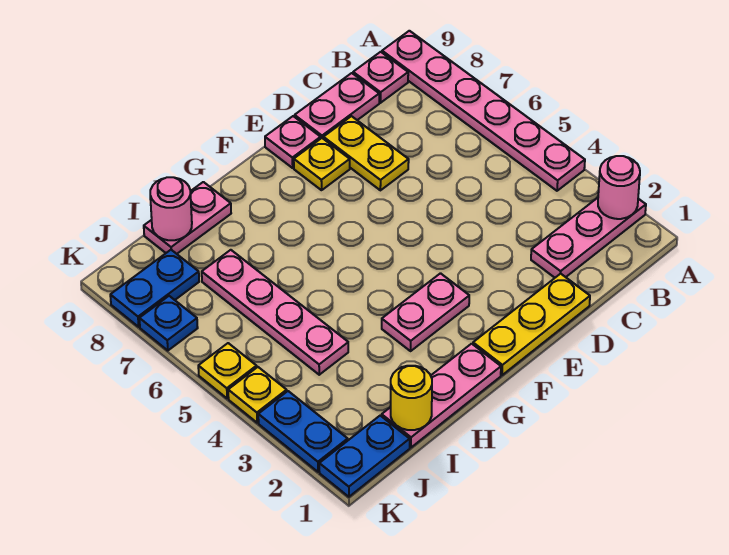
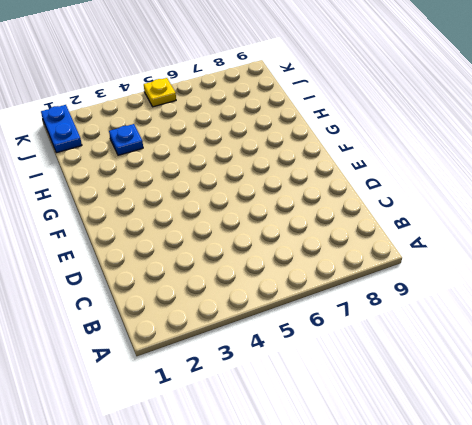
blue 1x1 plate [109,124,143,155] -> blue 1x1 plate moved to [139,296,198,351]
none -> pink 1x3 plate [531,198,646,278]
none -> pink 1x6 plate [382,31,585,191]
none -> pink 1x1 plate [353,52,408,103]

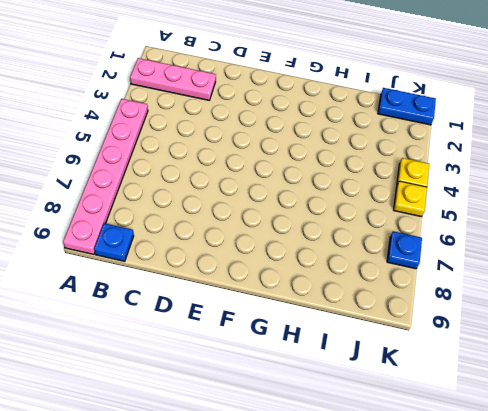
blue 1x1 plate [94,223,134,261] -> pink 1x1 plate [353,52,408,103]
none -> pink 1x2 plate [295,73,379,138]
none -> yellow 1x3 plate [473,274,590,375]
none -> yellow 1x2 plate [323,116,409,190]

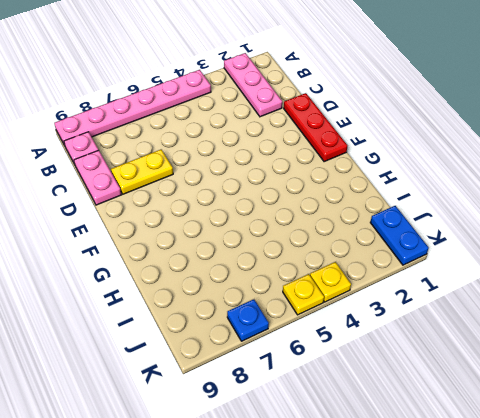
red 1x3 plate [284,93,347,162] -> yellow 1x3 plate [473,274,590,375]
none -> yellow 1x1 plate [294,138,350,190]
none -> pink 1x1 plate [265,116,321,168]
none -> pink 1x2 plate [382,273,469,351]

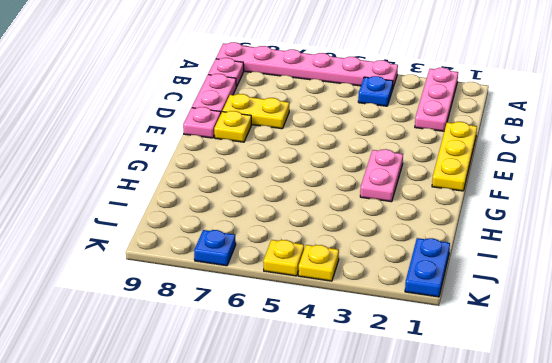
blue 1x1 plate [358,76,393,106] -> none
none -> pink 1x3 plate [382,344,501,447]
none -> pink 1x2 plate [144,182,231,254]
none -> pink 1x4 plate [202,250,348,375]

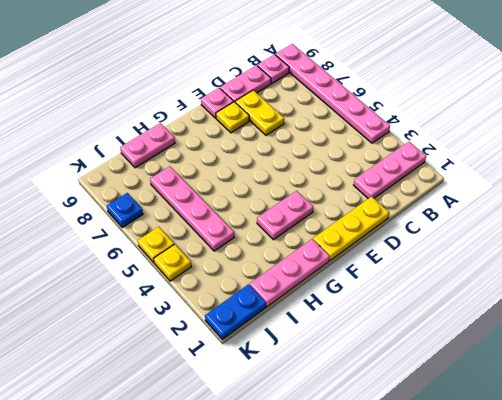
none -> blue 1x2 plate [110,250,199,327]
none -> blue 1x2 plate [258,391,348,472]
none -> pink 1x1 round brick [598,156,640,219]

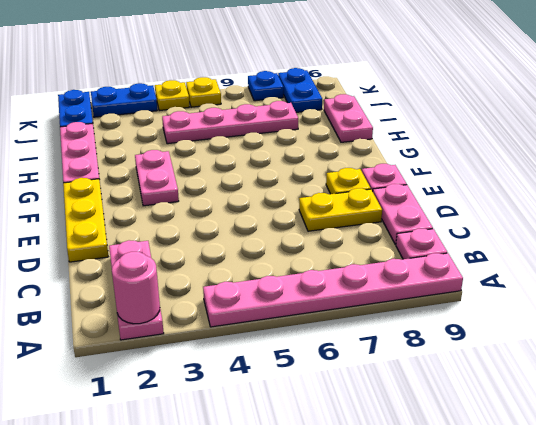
none -> yellow 1x1 round brick [391,366,432,430]
none -> pink 1x1 round brick [150,177,192,240]

